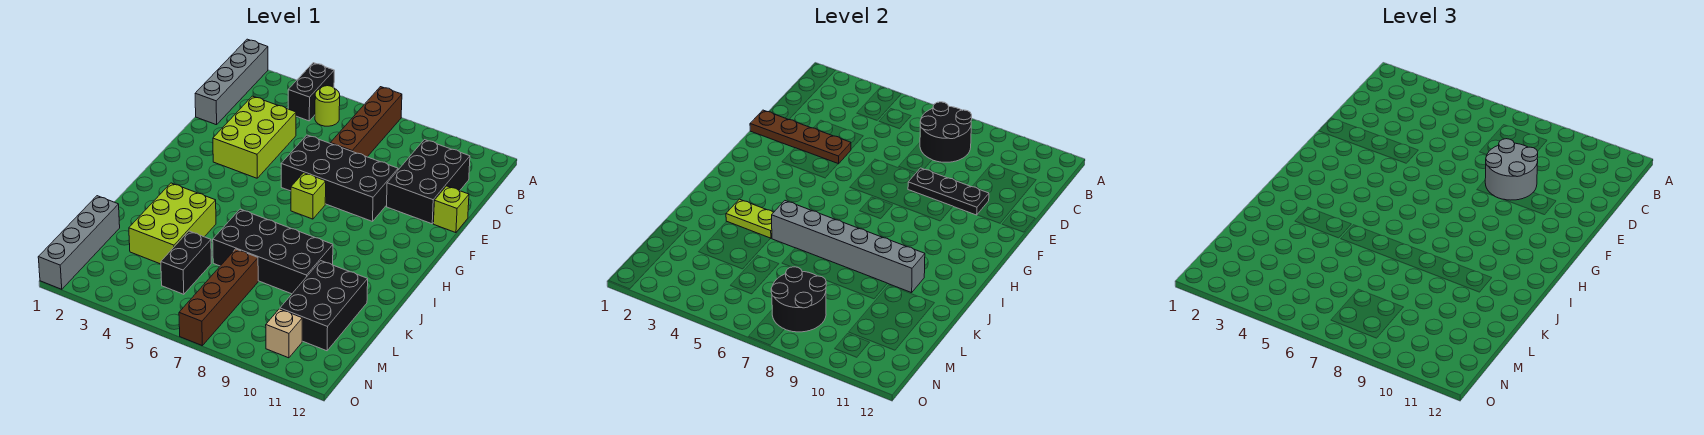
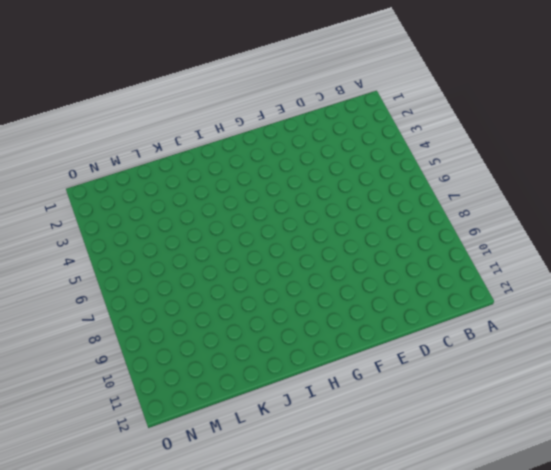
none -> grey 1x4 brick [195,39,268,125]
none -> black 1x2 brick [288,63,334,121]
none -> brown 1x4 brick [330,87,402,157]

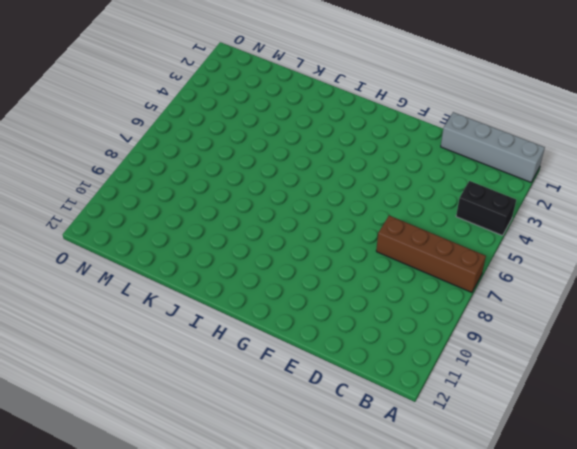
none -> lime 1x1 round brick [315,86,340,126]
none -> black 2x3 brick [387,140,470,224]
none -> lime 2x3 brick [213,96,296,178]

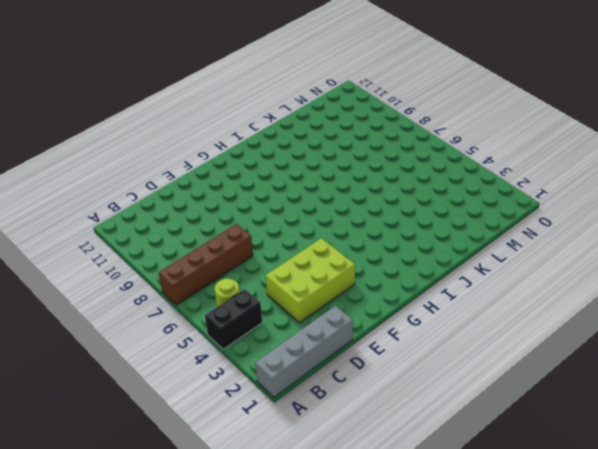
none -> black 2x3 brick [387,140,470,224]
none -> black 2x4 brick [281,135,398,221]
none -> lime 1x1 brick [433,186,469,233]

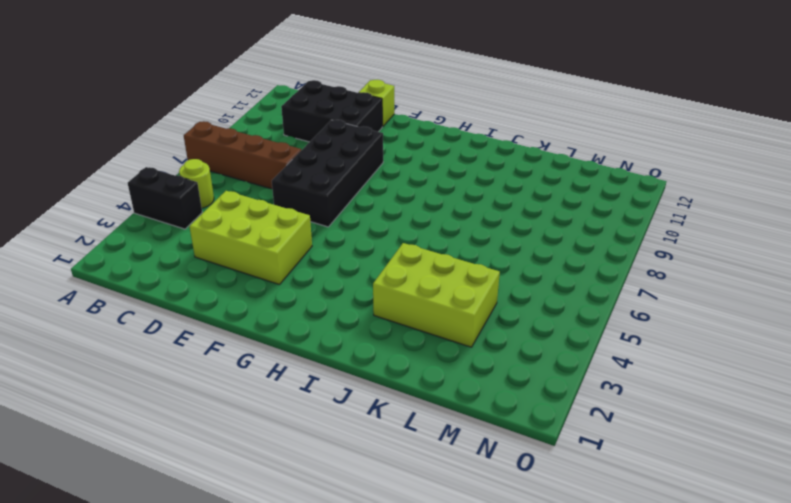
none -> grey 1x4 brick [195,39,268,125]
none -> lime 1x1 brick [291,173,326,219]
none -> black 2x4 brick [213,209,333,294]

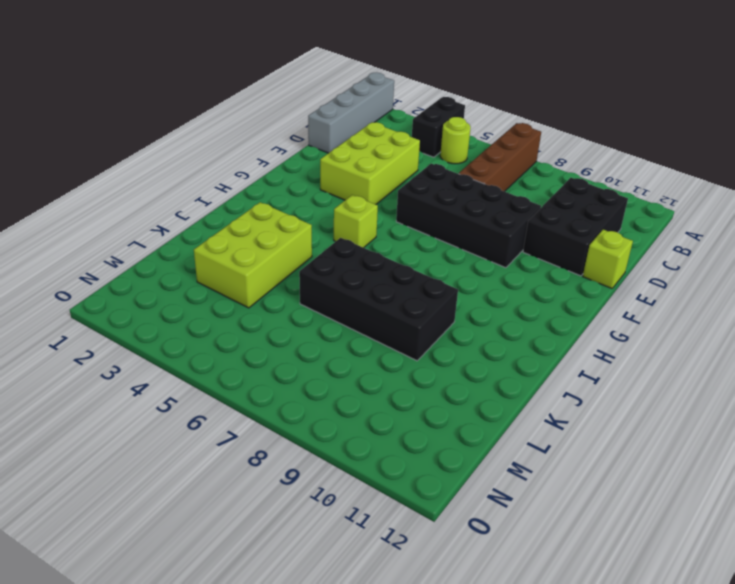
lime 1x1 brick [334,195,378,248] -> lime 1x1 brick moved to [291,173,326,219]
none -> black 2x3 brick [280,261,368,351]
none -> grey 1x4 brick [38,196,120,289]
none -> black 1x2 brick [161,231,211,294]

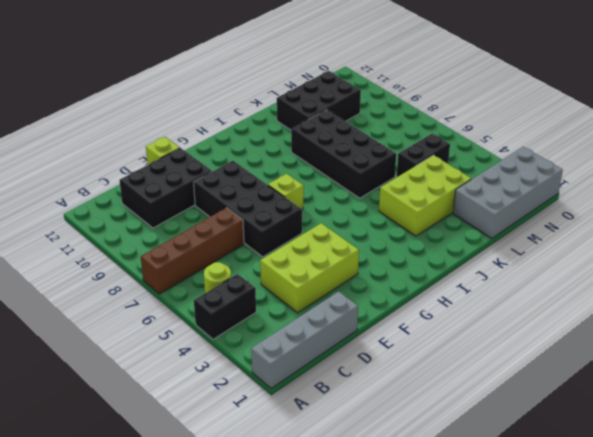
grey 2x4 brick [453,147,563,238] -> grey 1x4 brick [38,196,120,289]
none -> brown 1x4 brick [179,249,258,345]
none -> tan 1x1 brick [266,309,302,358]
none -> black 2x2 round brick [920,102,972,162]

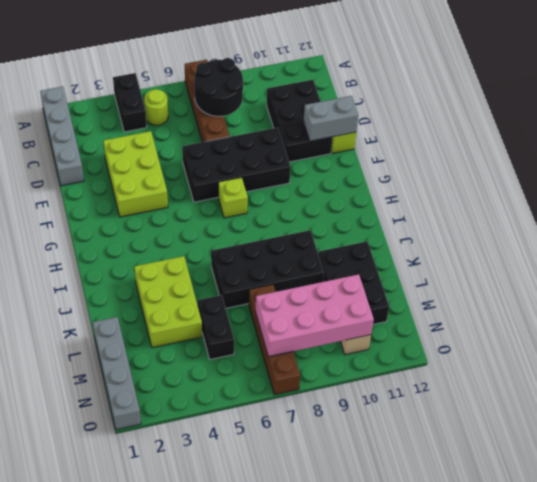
grey 1x2 brick [304,96,359,141] -> none
pink 2x4 brick [255,274,374,357] -> black 2x2 round brick [771,267,826,332]
none -> brown 1x4 plate [750,110,851,164]
none -> black 1x3 plate [908,168,989,215]
none -> lime 1x2 plate [726,199,773,239]

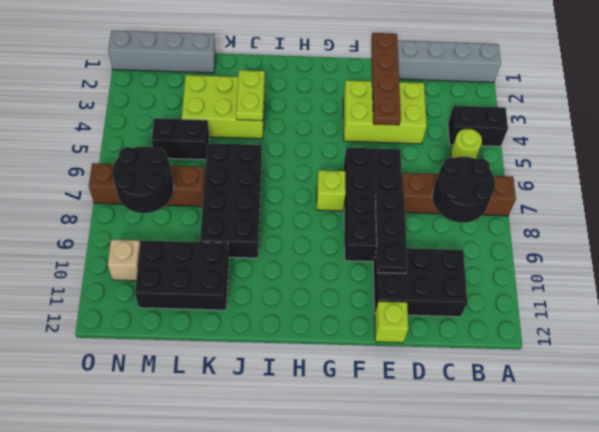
none -> grey 1x6 brick [772,201,925,293]
none -> grey 2x2 round brick [1485,139,1538,200]

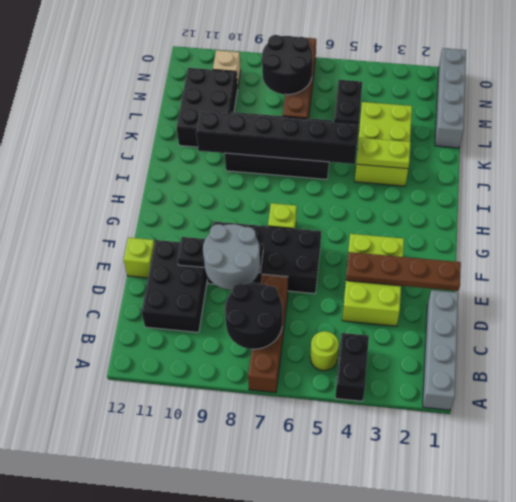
black 1x6 brick [196,112,359,164] -> grey 1x6 brick [772,201,925,293]

